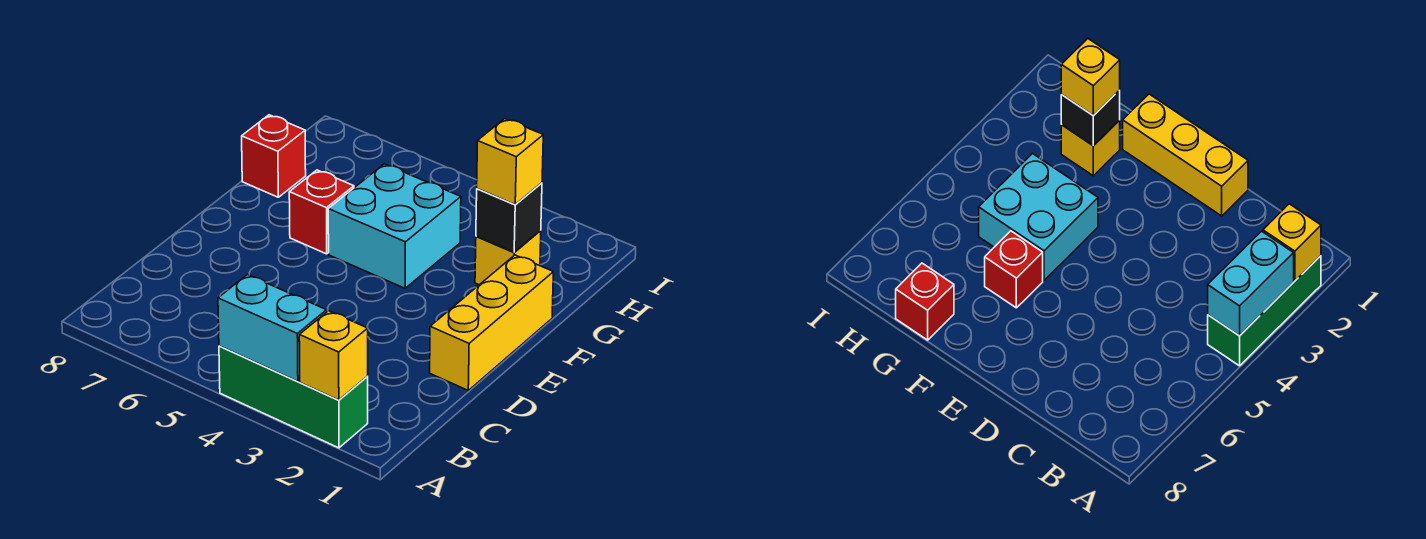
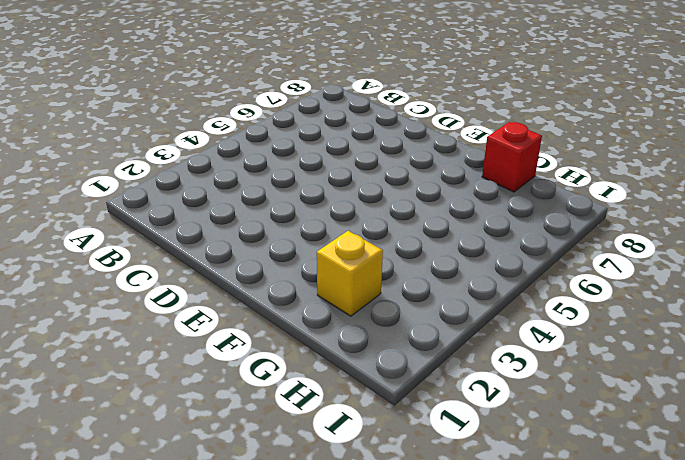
none -> green 1x3 brick [219,346,368,448]
none -> yellow 1x3 brick [430,255,553,390]

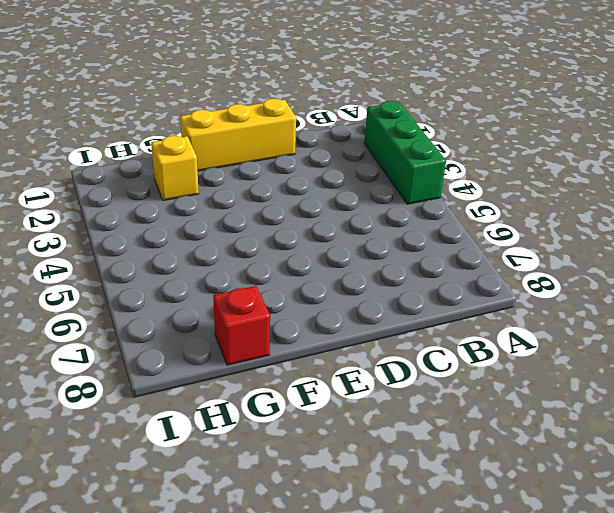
none -> cyan 2x2 brick [328,164,461,288]
none -> red 1x1 brick [289,170,354,254]

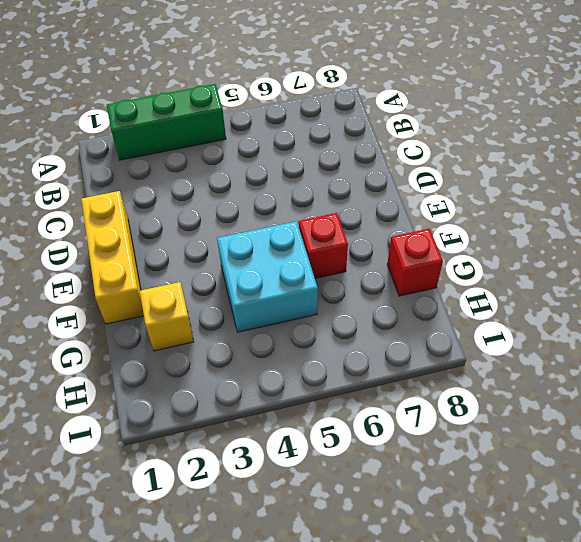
none -> yellow 1x1 brick [299,311,368,400]
none -> cyan 1x2 brick [218,275,327,381]

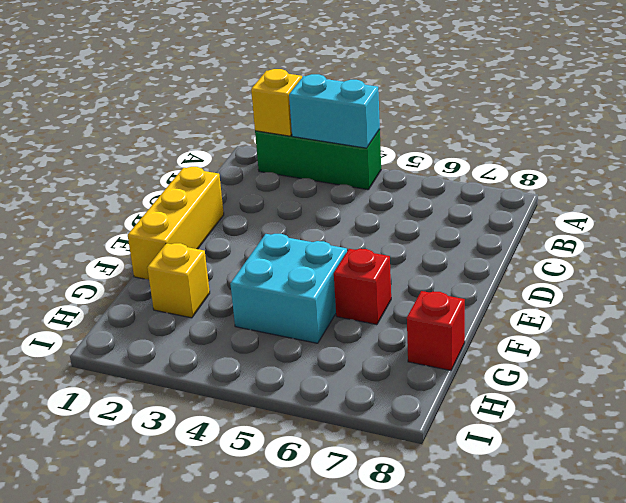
none -> black 1x1 brick [476,183,542,252]
none -> yellow 1x1 brick [477,119,543,205]

